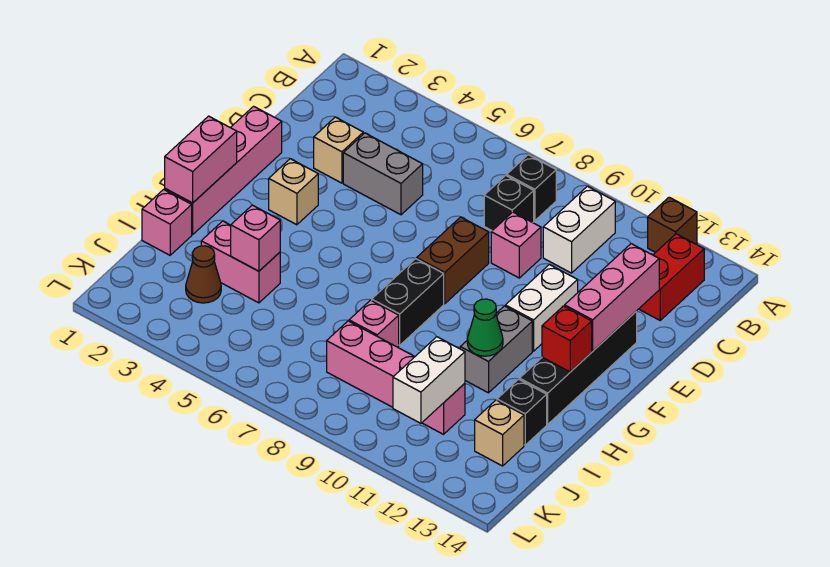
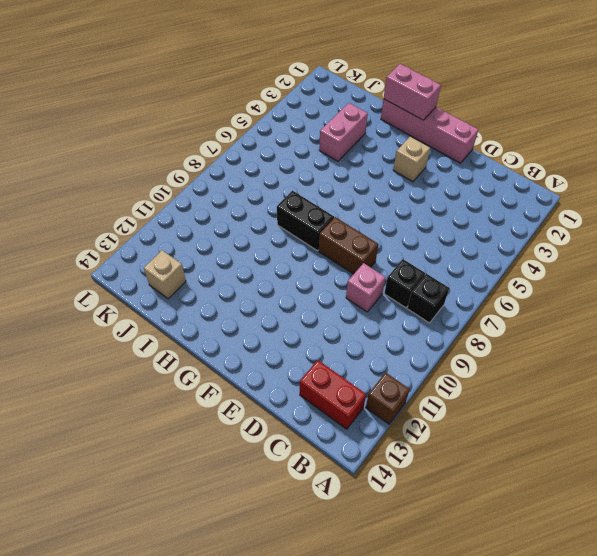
none -> white 1x2 brick [543,186,615,273]
none -> tan 1x1 brick [314,117,363,183]
none -> grey 1x2 brick [343,133,423,215]

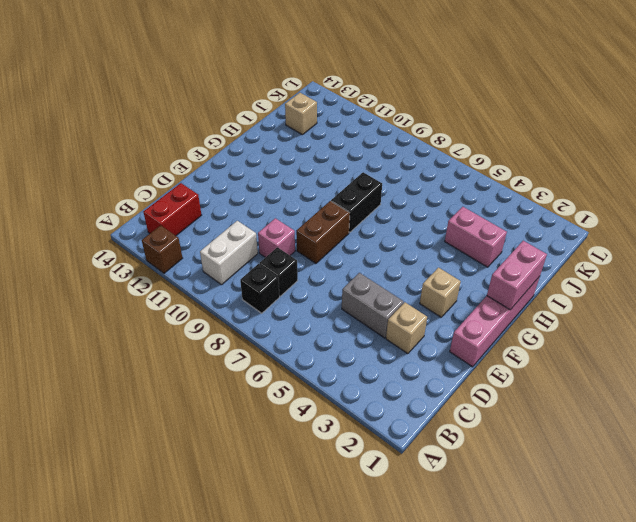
none -> white 1x2 brick [505,264,578,351]
none -> black 1x4 brick [519,311,637,424]
none -> grey 1x2 brick [460,306,532,393]

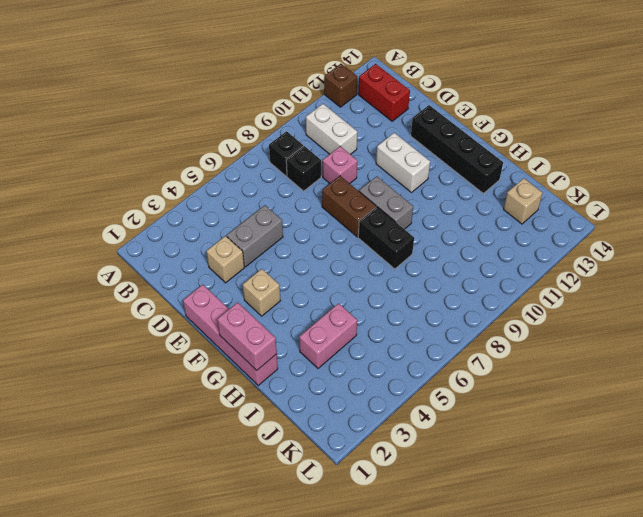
grey 1x2 brick [359,176,413,229] -> grey 1x2 brick moved to [460,306,532,393]
none -> pink 1x1 brick [142,190,192,255]
none -> pink 1x1 brick [349,300,399,347]
none -> black 1x1 brick [497,379,547,445]

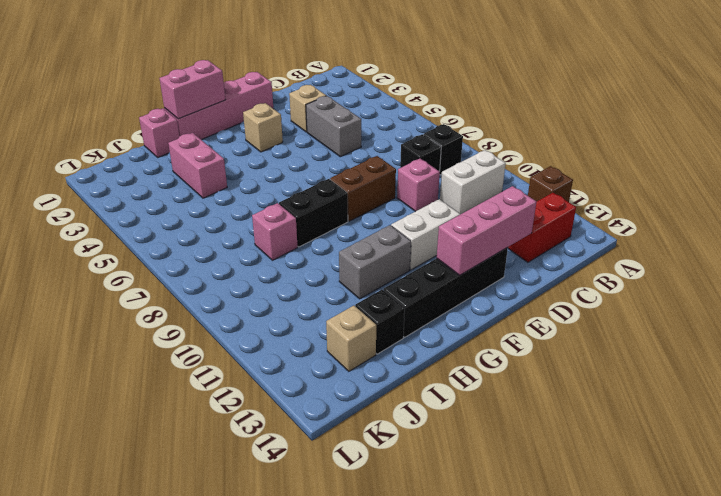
none -> brown 1x1 cone [186,246,221,303]
none -> pink 1x4 brick [327,321,465,434]
none -> red 1x1 brick [542,306,592,372]

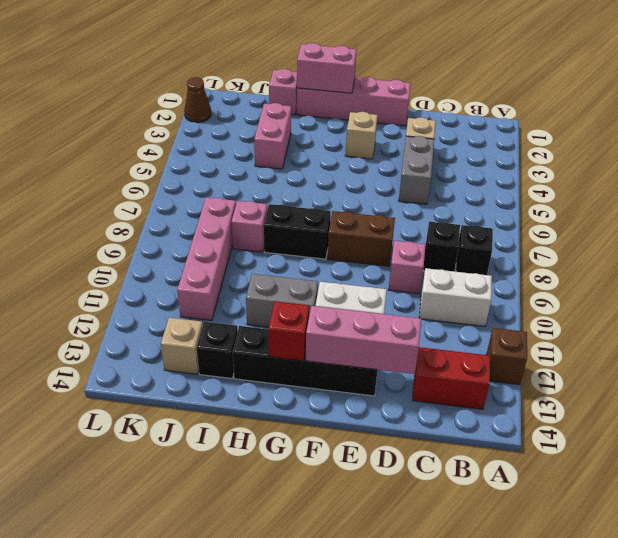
brown 1x1 cone [184,77,211,122] -> brown 1x1 cone moved to [186,246,221,303]
none -> green 1x1 cone [467,299,503,356]
none -> pink 1x1 brick [231,205,280,271]
none -> white 1x2 brick [393,337,465,423]

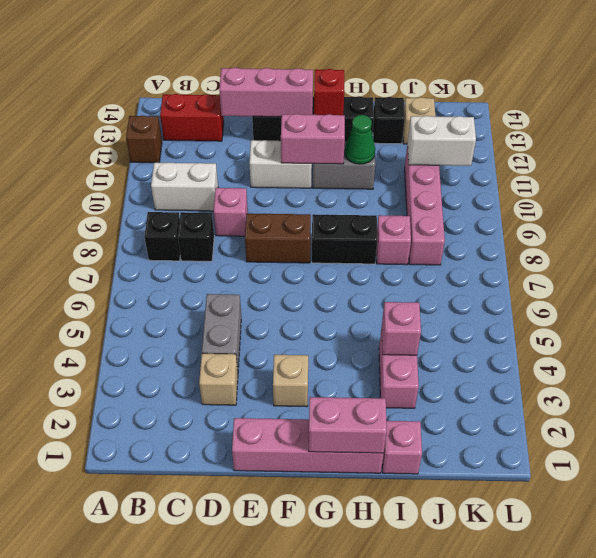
pink 1x2 brick [281,114,345,164] -> none
none -> brown 1x1 cone [186,246,221,303]

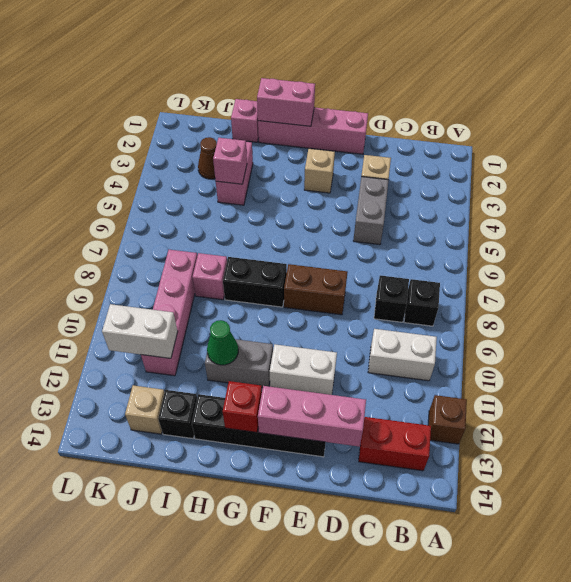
none -> pink 1x1 brick [491,212,541,278]

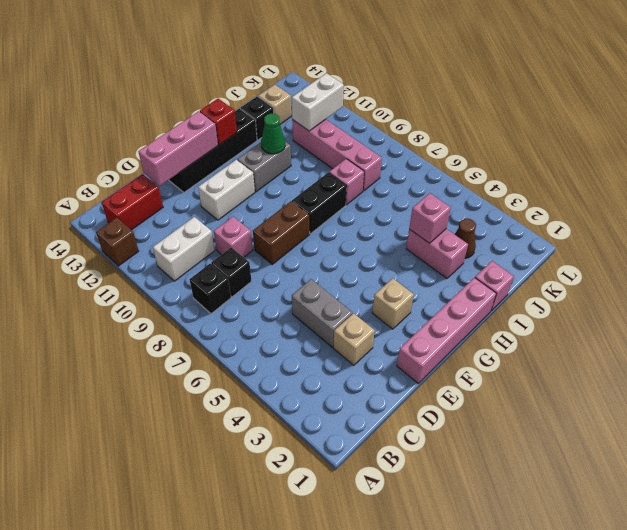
none -> pink 1x2 brick [165,116,237,203]

